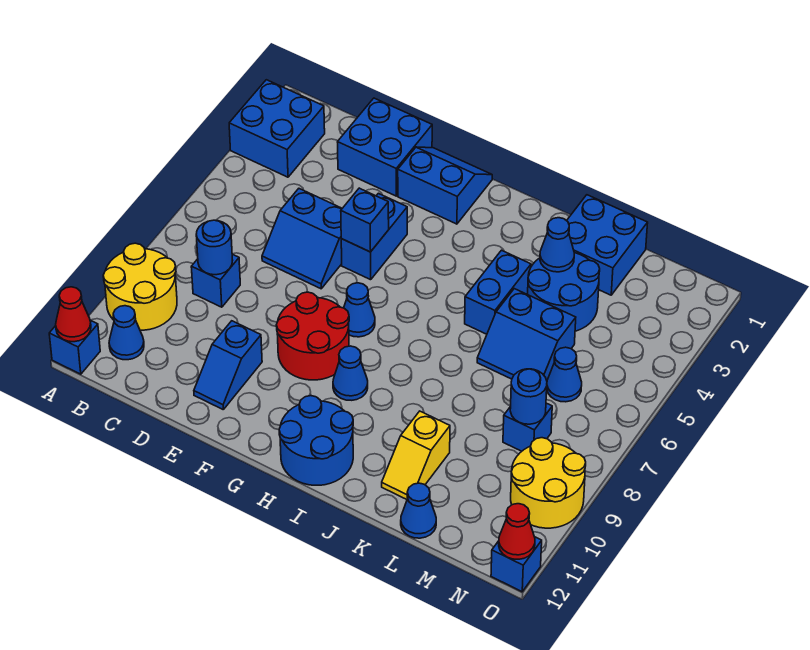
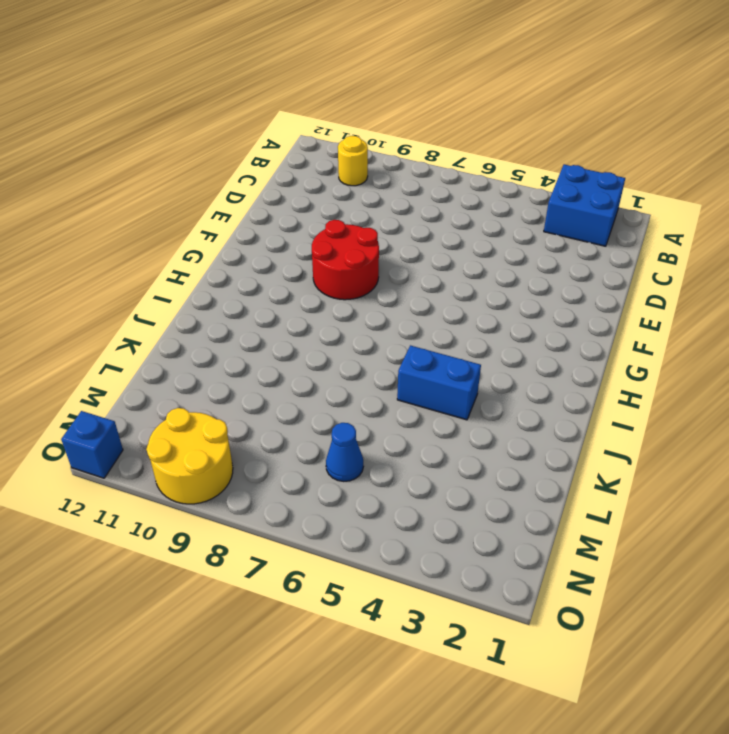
yellow 1x1 round brick [338,136,368,186] -> yellow 2x2 round brick [103,243,177,330]
none -> blue 1x1 brick [49,320,100,374]
none -> blue 1x1 cone [109,306,144,360]
none -> blue 1x1 brick [191,254,240,307]
none -> blue 2x2 brick [338,98,432,196]

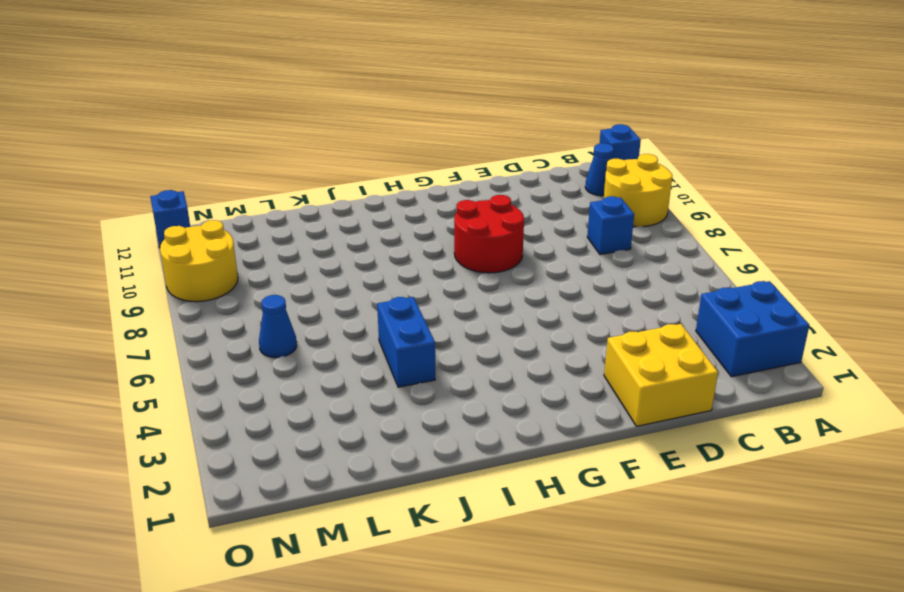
yellow 2x2 brick [604,324,718,426] -> blue 2x2 brick [338,98,432,196]
none -> blue 2x2 slope [262,189,342,289]
none -> blue 1x2 slope [194,321,262,409]
none -> blue 2x2 slope [398,147,492,224]
none -> blue 1x2 brick [341,193,407,280]

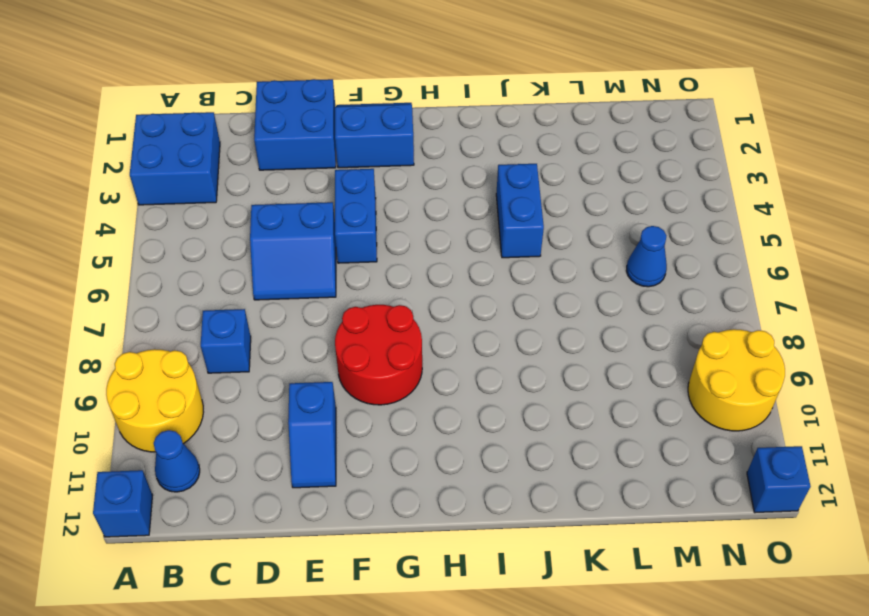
none -> blue 1x1 cone [344,283,375,337]
none -> blue 1x1 cone [333,346,368,400]
none -> blue 2x2 round brick [279,396,353,485]
none -> blue 2x2 brick [567,195,648,295]

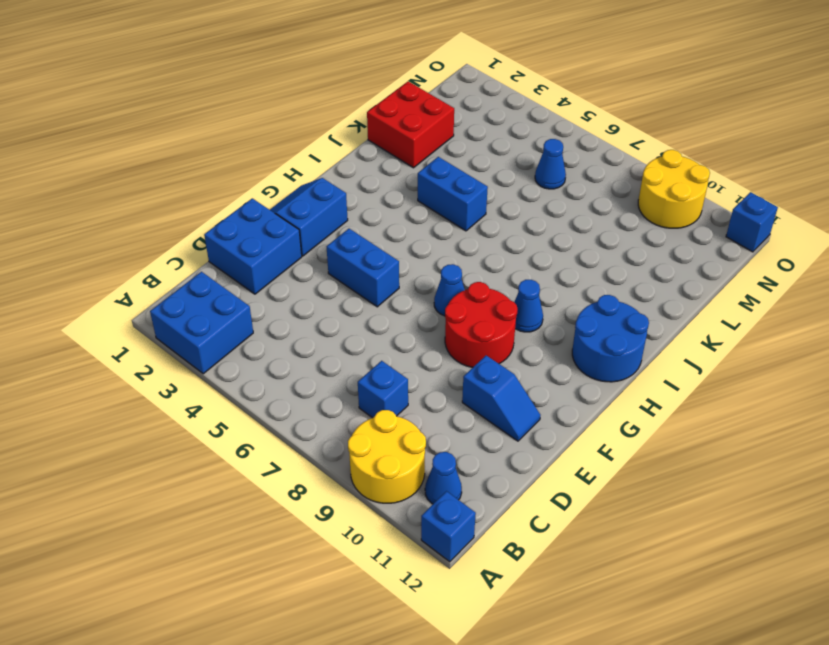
red 2x2 brick [367,82,454,168] -> blue 2x2 brick [567,195,648,295]
none -> blue 2x2 slope [262,189,342,289]
none -> blue 2x2 round brick [528,253,600,331]
none -> blue 2x2 slope [477,289,576,380]
none -> yellow 1x2 slope [382,411,450,499]

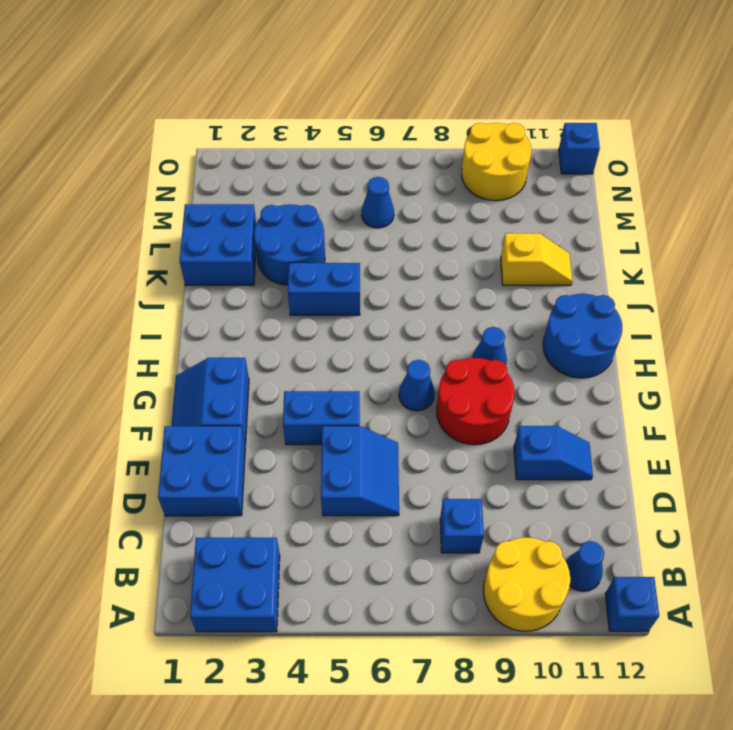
none -> blue 2x2 slope [477,289,576,380]
none -> blue 1x1 cone [401,483,436,538]
none -> blue 1x1 brick [503,403,552,451]
none -> red 1x1 cone [56,287,91,342]

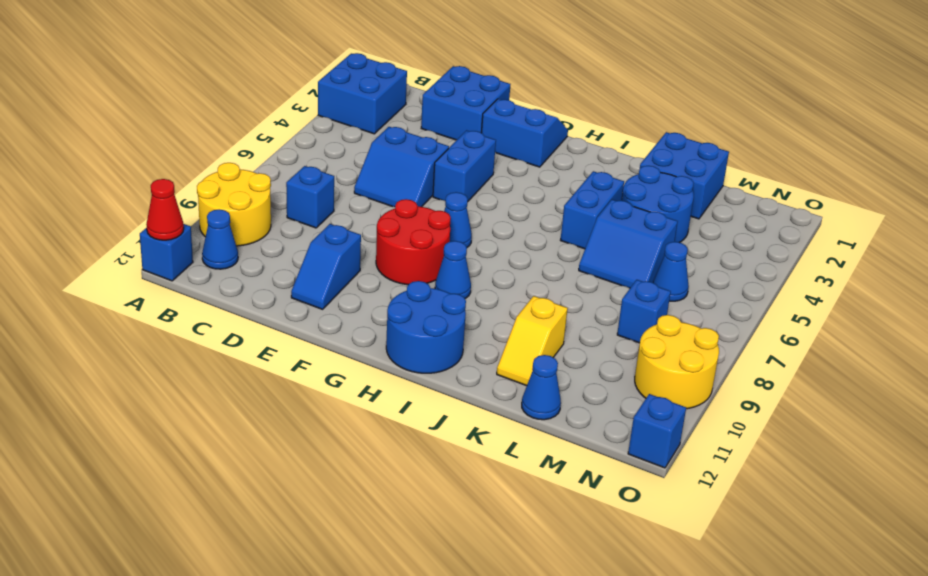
none -> blue 1x1 round brick [196,220,233,275]
none -> blue 1x1 brick [341,188,389,252]
none -> blue 1x1 cone [540,218,574,272]
none -> blue 1x1 round brick [510,369,547,424]

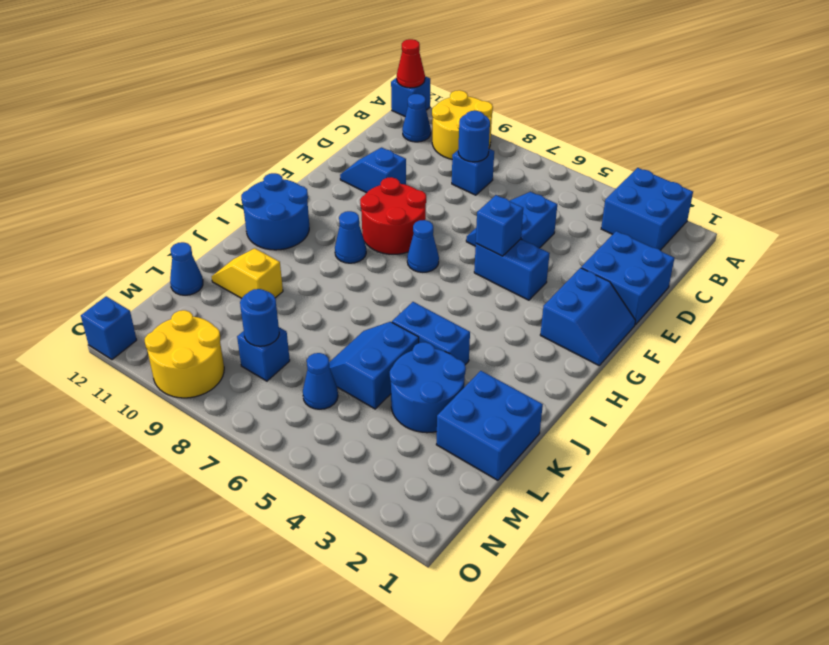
none -> blue 1x1 cone [540,218,574,272]
none -> red 1x1 cone [499,504,535,559]

